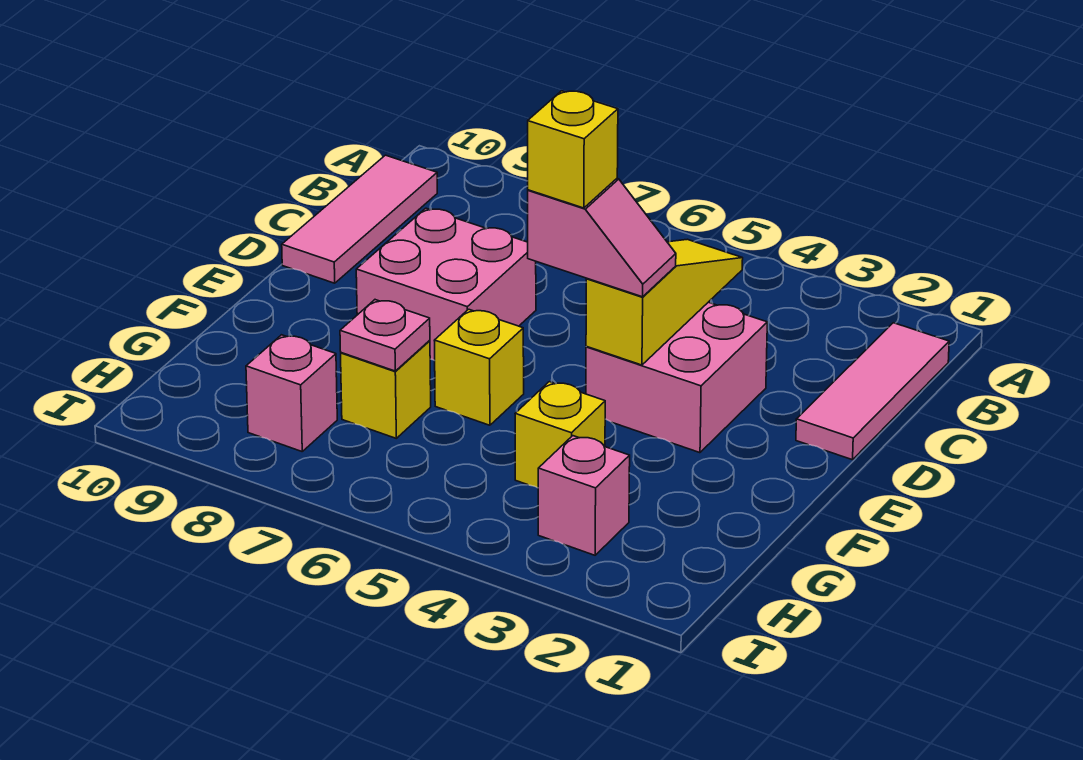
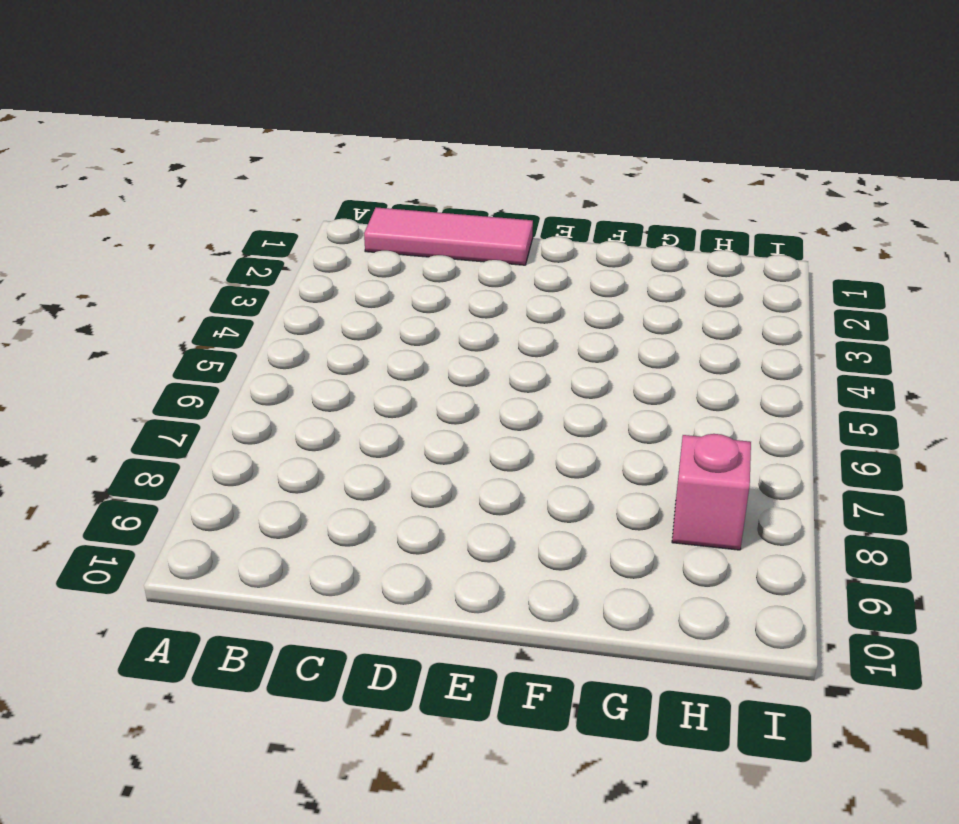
none -> pink 1x3 tile [282,155,437,283]
none -> pink 2x2 brick [586,302,767,453]
none -> pink 2x2 brick [356,208,536,361]

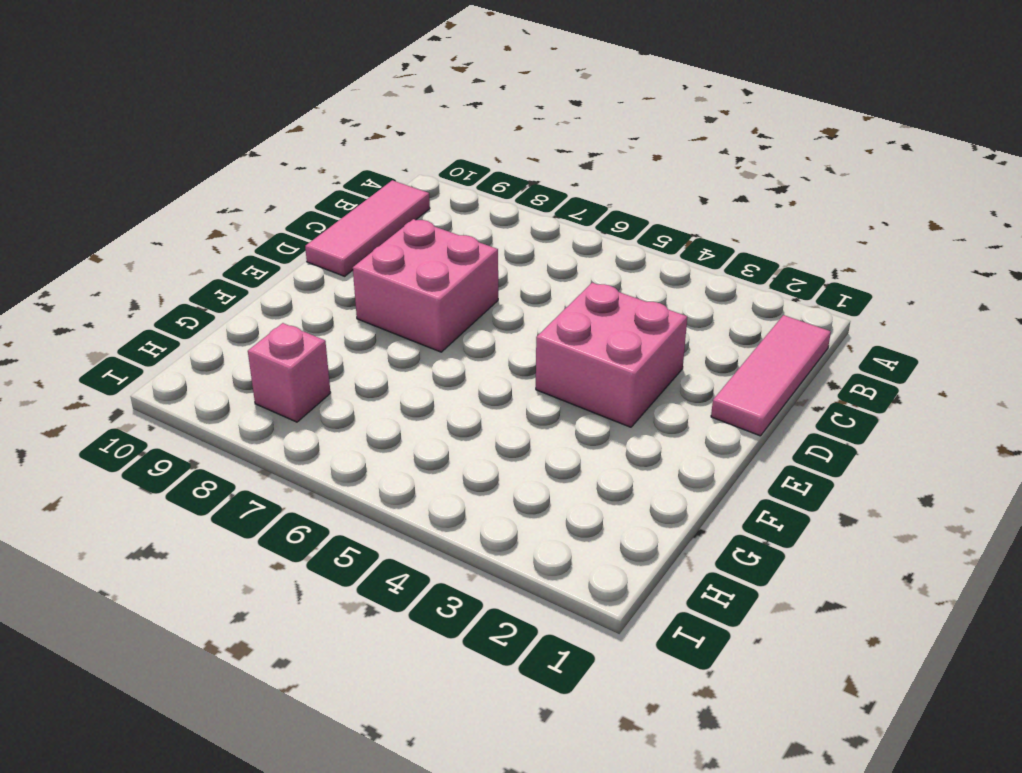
none -> yellow 1x1 brick [434,309,524,425]
none -> yellow 1x1 brick [515,382,605,488]
none -> yellow 1x1 brick [341,341,431,438]

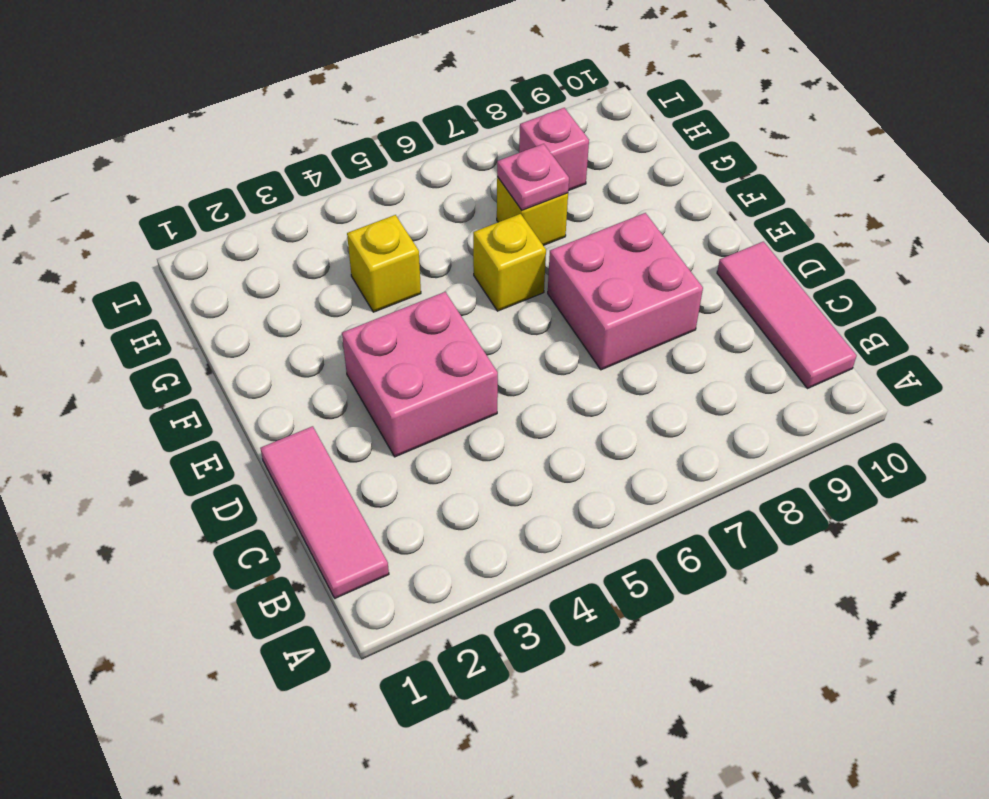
none -> pink 1x1 brick [538,436,630,555]
none -> yellow 1x3 slope [586,239,743,365]
none -> pink 1x2 slope [528,179,676,297]

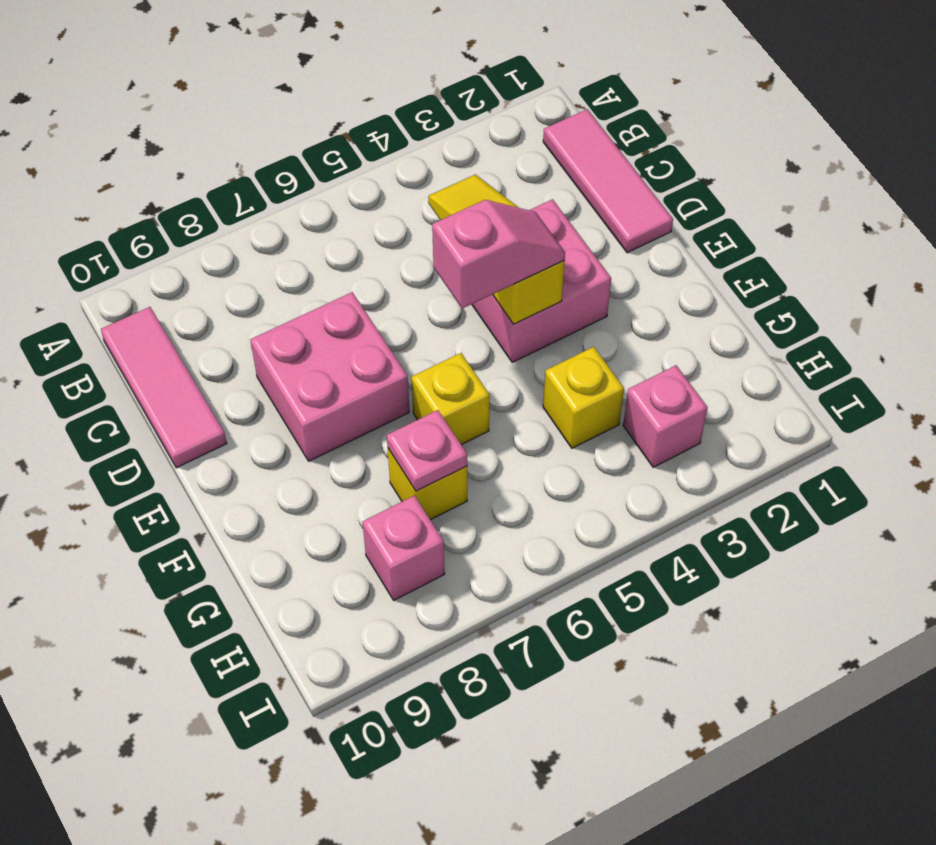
none -> yellow 1x1 brick [528,91,618,208]

